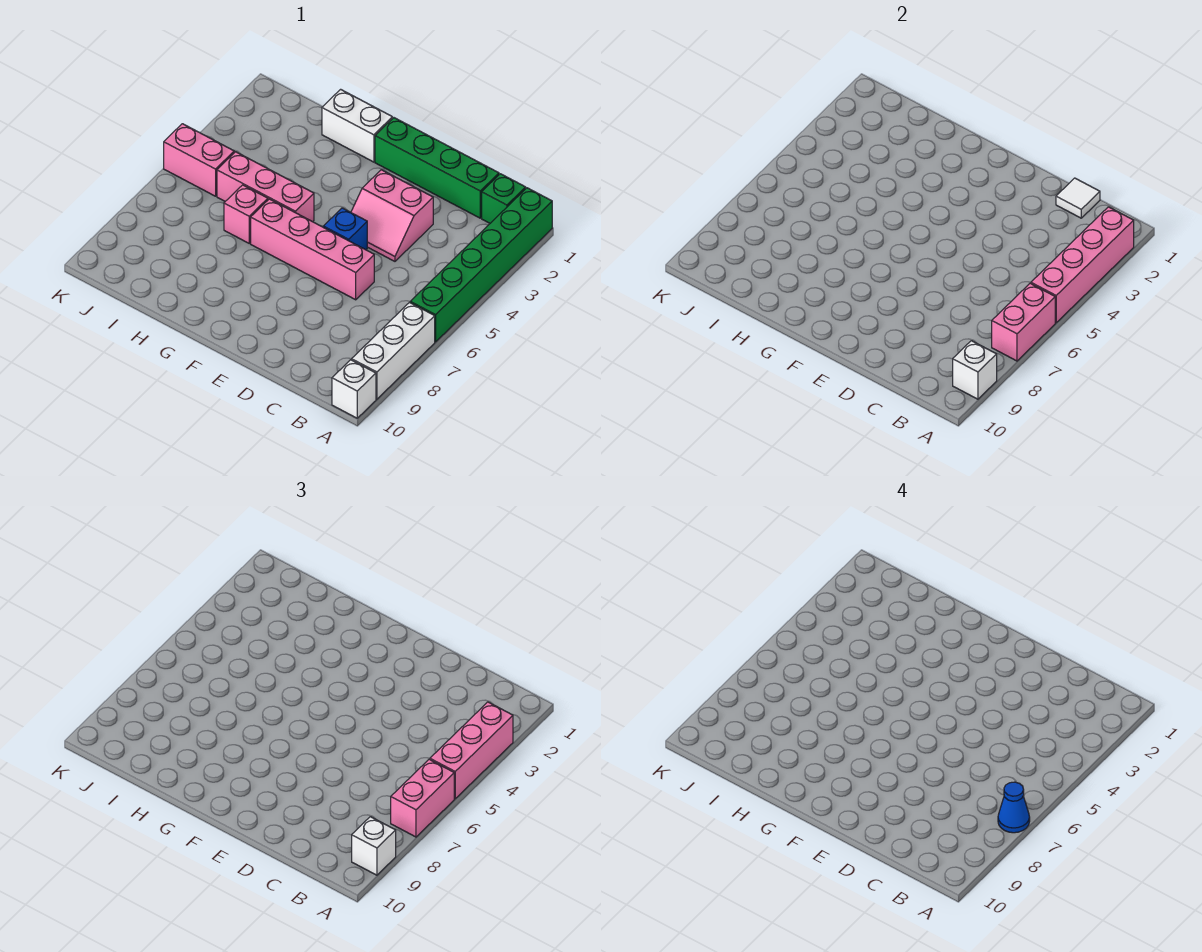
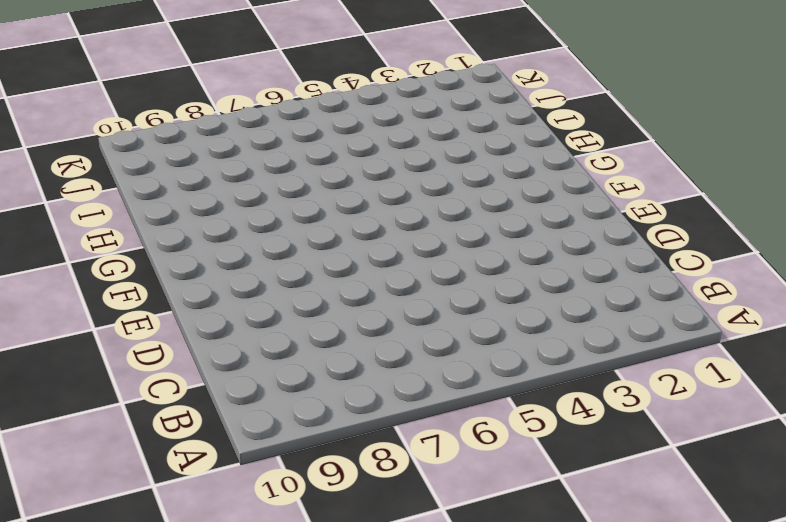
none -> green 1x6 brick [410,188,552,342]
none -> white 1x3 brick [352,303,435,399]
none -> white 1x1 brick [332,360,376,418]

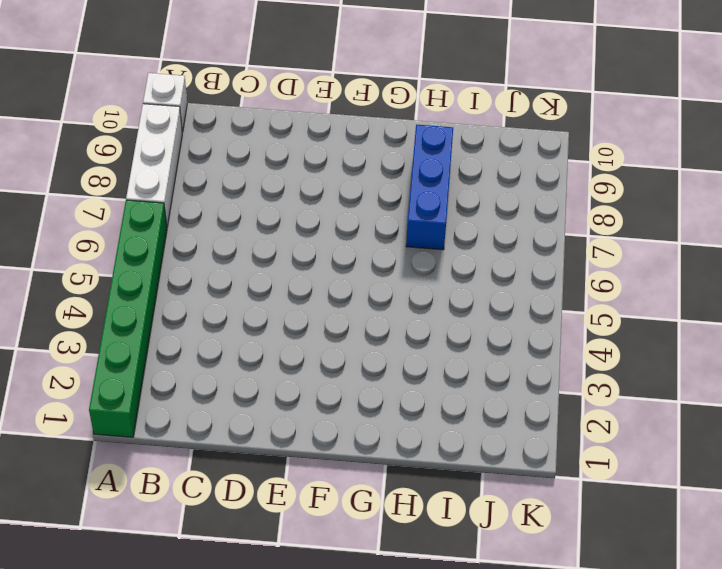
blue 1x3 brick [406,125,453,250] -> none
none -> green 1x1 brick [482,174,526,223]
none -> green 1x4 brick [375,118,499,218]
none -> pink 2x2 slope [351,170,433,261]

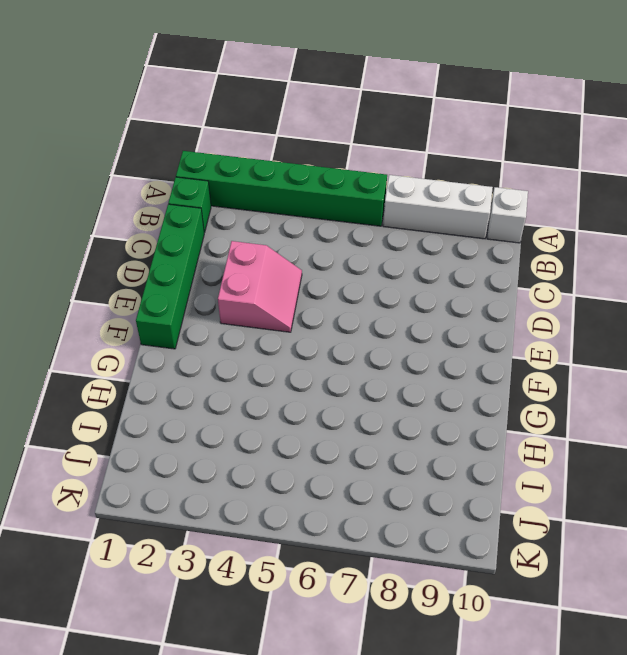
none -> pink 1x4 brick [251,199,374,300]
none -> blue 1x1 brick [323,208,367,250]
none -> white 1x2 brick [322,89,392,162]

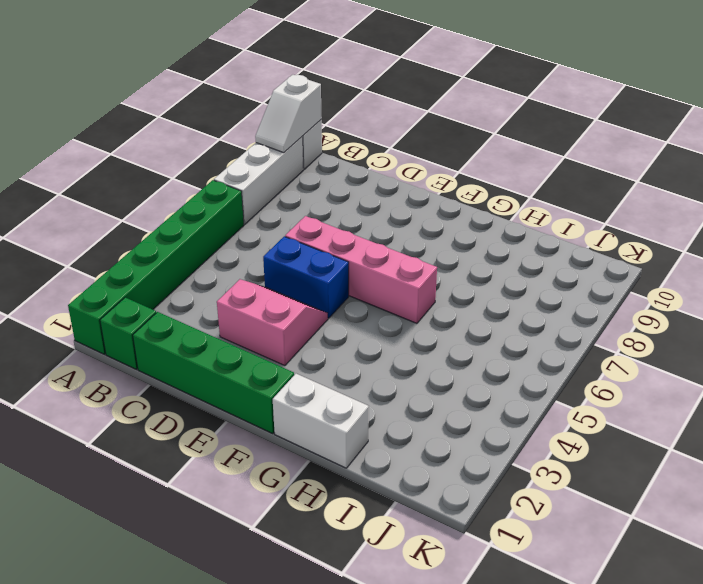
white 1x2 slope [255,75,322,153] -> white 1x1 brick [953,341,997,399]
blue 1x2 brick [263,236,349,318] -> blue 1x1 brick [323,208,367,250]
none -> pink 1x3 brick [217,152,314,222]
none -> pink 1x1 brick [224,185,268,243]
none -> pink 1x2 brick [164,124,234,196]

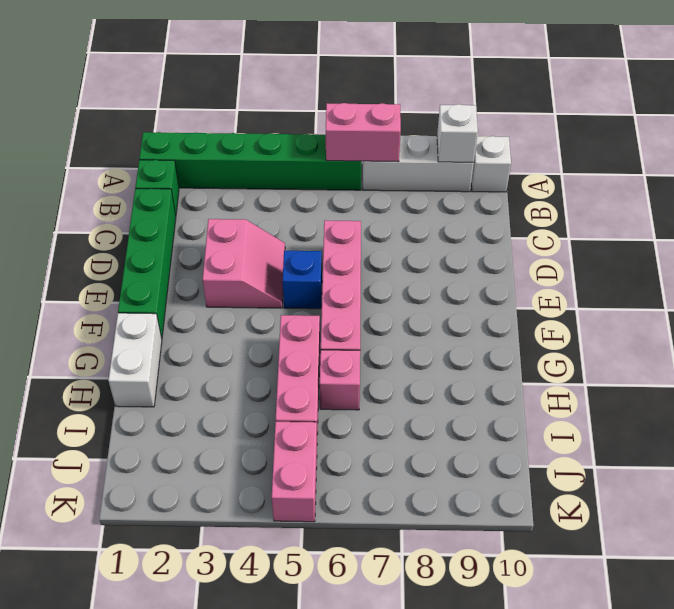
none -> pink 1x4 brick [1031,207,1134,323]
none -> white 1x1 tile [1056,178,1100,218]
none -> pink 1x3 brick [430,702,513,799]

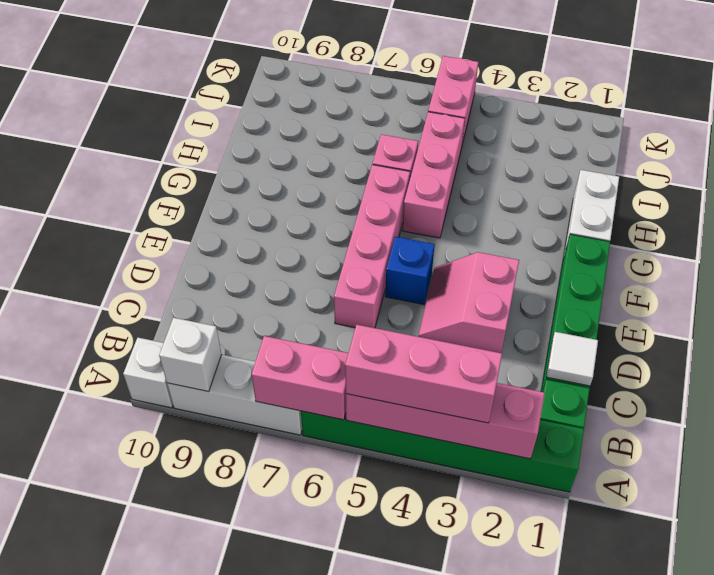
none -> pink 1x2 brick [391,759,454,837]
none -> white 1x1 brick [352,817,396,875]
none -> blue 1x1 cone [998,782,1030,833]

